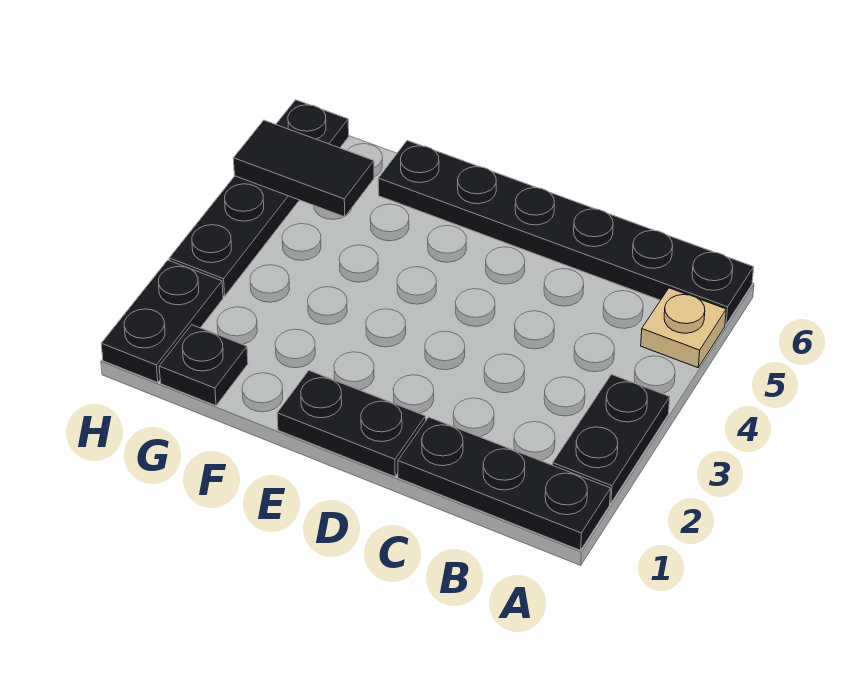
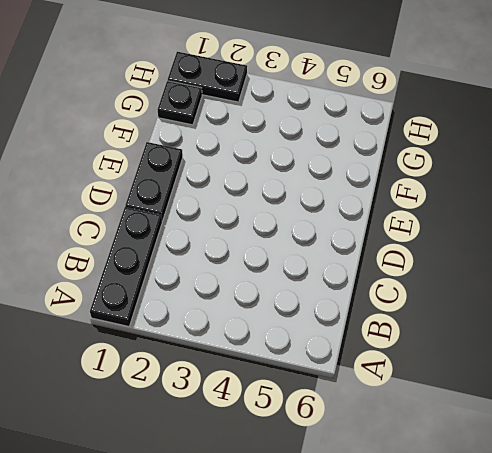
none -> black 1x2 plate [553,375,670,503]
none -> tan 1x1 plate [641,288,726,368]

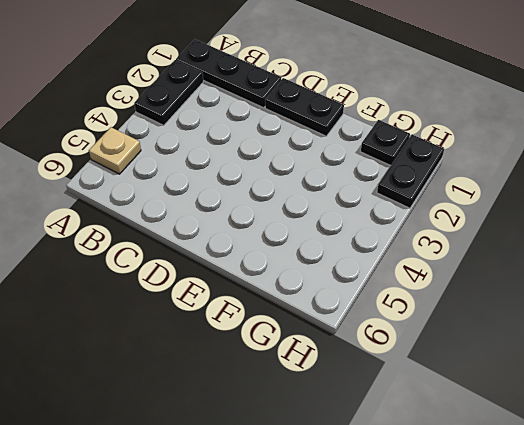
none -> black 1x6 plate [378,141,754,324]
none -> black 1x4 plate [169,100,349,296]

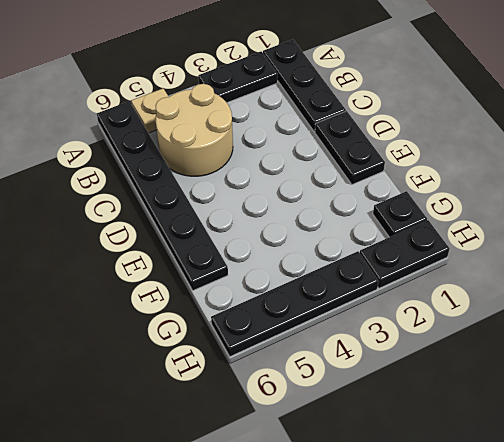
tan 2x2 round brick [155,84,233,176] -> none
none -> black 1x2 tile [233,120,374,217]

